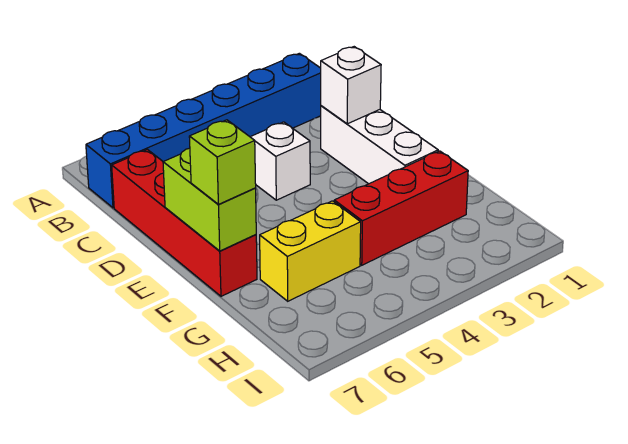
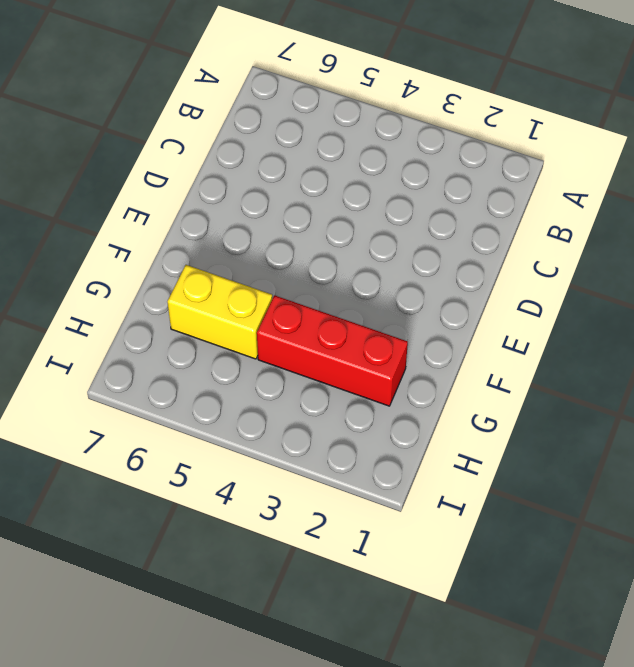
none -> blue 1x6 brick [86,53,321,208]
none -> red 1x4 brick [112,150,257,296]

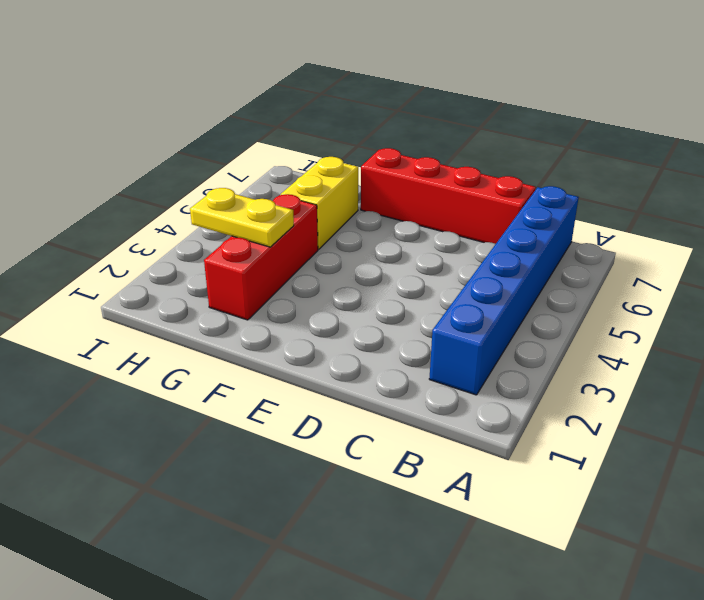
yellow 1x2 plate [190,188,294,247] -> none
none -> white 1x3 brick [321,106,438,184]
none -> white 1x1 brick [251,122,310,200]

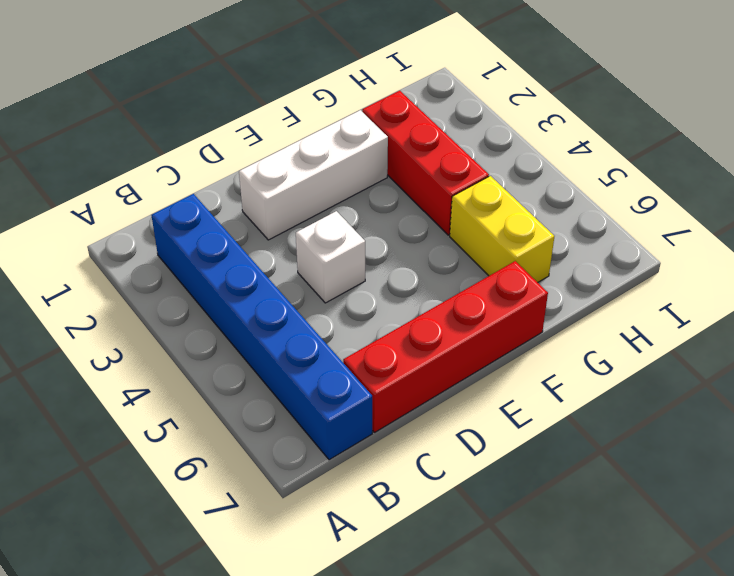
none -> white 1x1 brick [321,47,381,124]
none -> lime 1x2 brick [163,148,256,251]

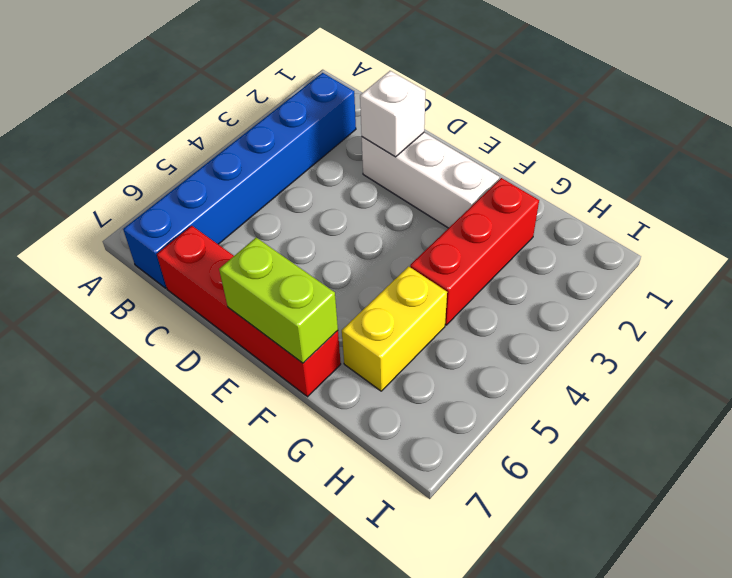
none -> white 1x1 brick [251,122,310,200]
none -> lime 1x1 brick [189,120,256,204]

